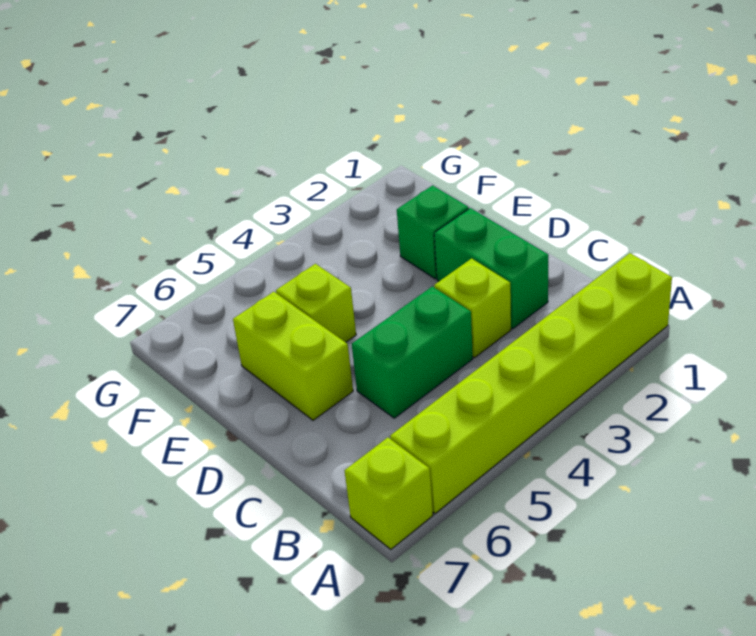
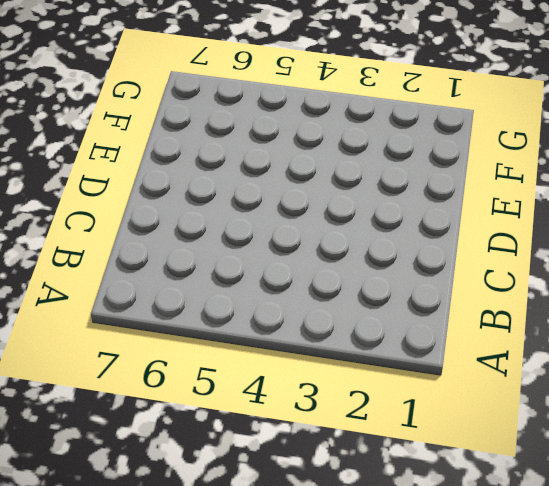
none -> lime 1x6 brick [390,253,672,514]
none -> lime 1x1 brick [345,438,433,549]

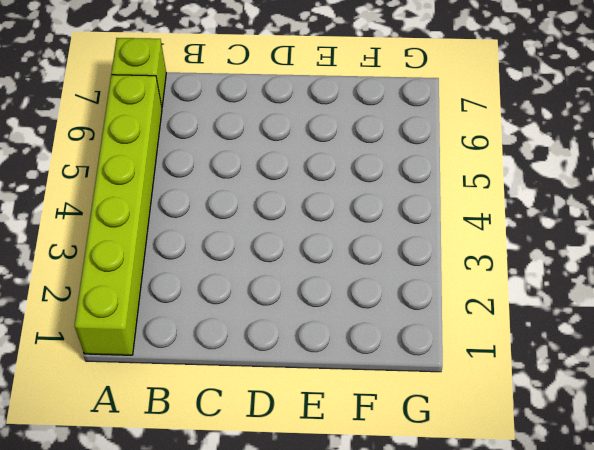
none -> green 1x2 brick [434,208,548,329]
none -> lime 1x1 brick [434,258,511,358]

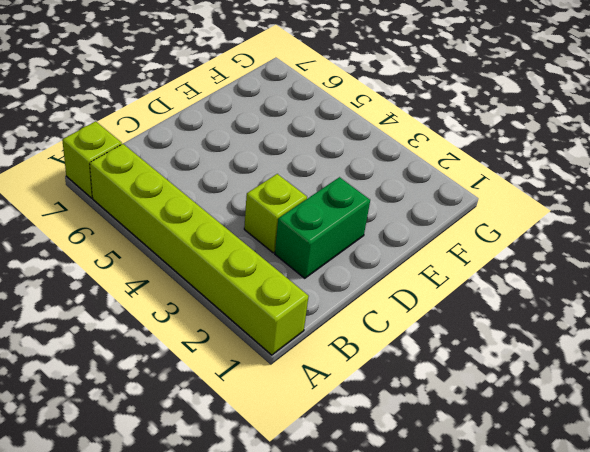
none -> green 1x2 brick [352,286,473,418]
none -> lime 1x2 brick [233,292,353,420]

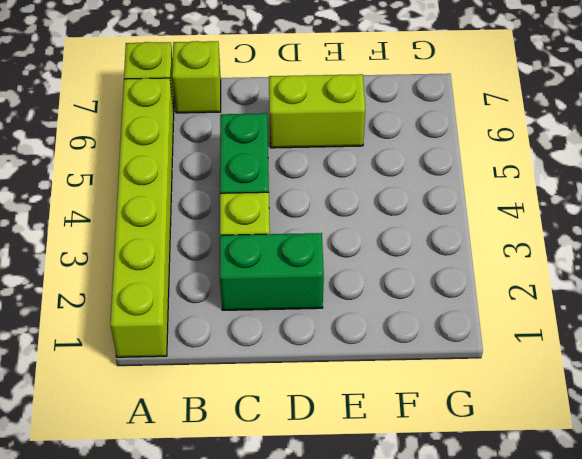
lime 1x1 brick [172,41,221,113] -> lime 1x1 brick moved to [276,264,356,342]
none -> green 1x1 brick [397,185,469,279]

